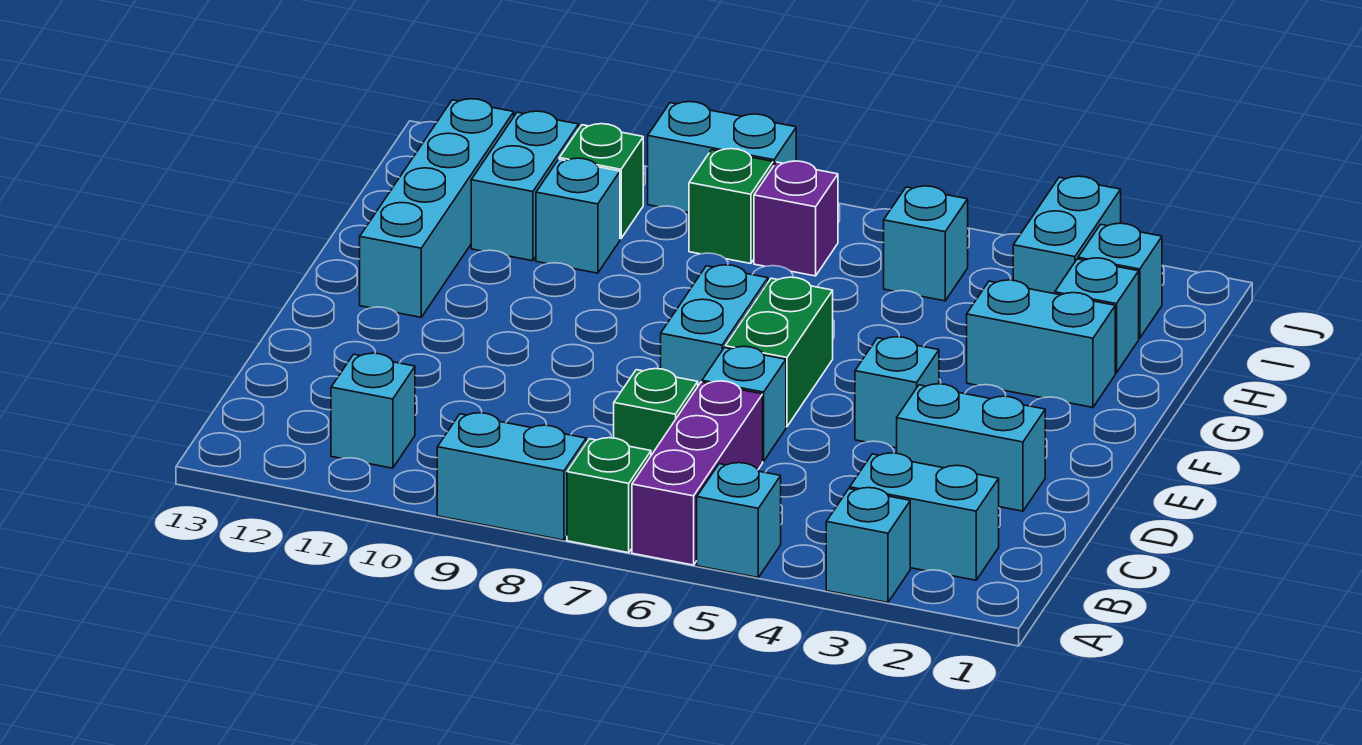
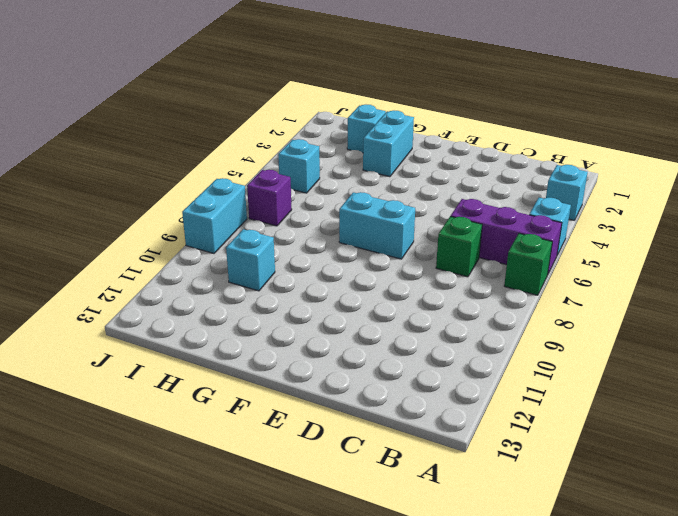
none -> cyan 1x2 brick [437,413,586,540]
none -> cyan 1x2 brick [850,453,999,580]
none -> cyan 1x1 brick [331,353,415,468]

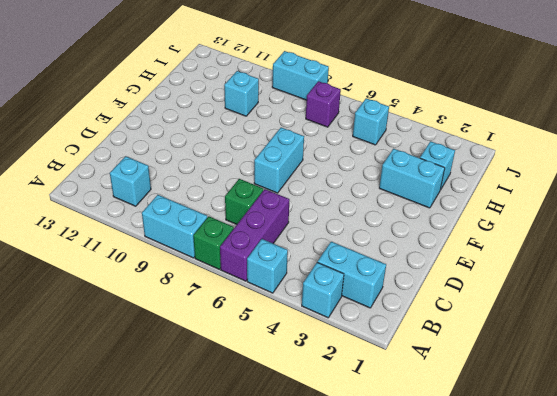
none -> cyan 1x2 brick [897,384,1045,511]
none -> cyan 1x1 brick [702,346,786,461]
none -> cyan 1x1 brick [855,337,939,448]

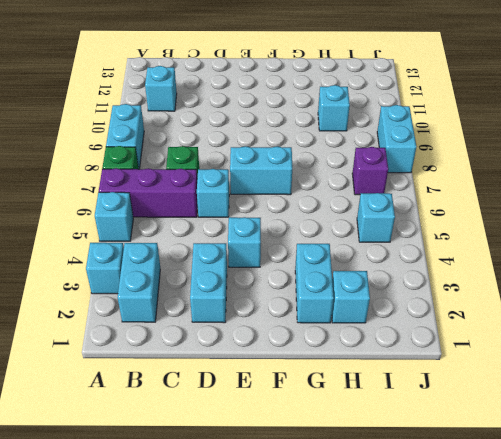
none -> green 1x2 brick [725,277,833,427]
none -> cyan 1x4 brick [360,99,514,317]
none -> cyan 1x2 brick [471,111,579,261]

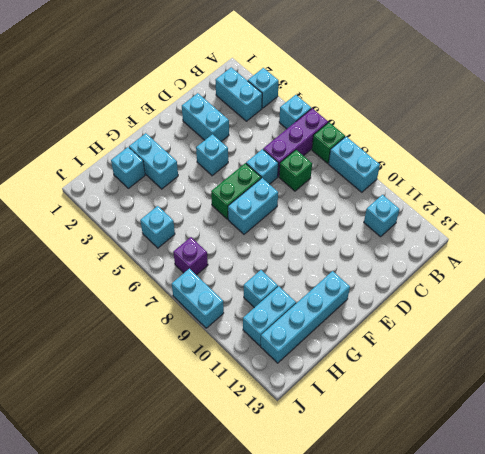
none -> cyan 1x1 brick [1078,223,1162,338]
none -> cyan 1x2 brick [1013,176,1121,294]
none -> green 1x1 brick [689,149,773,264]

